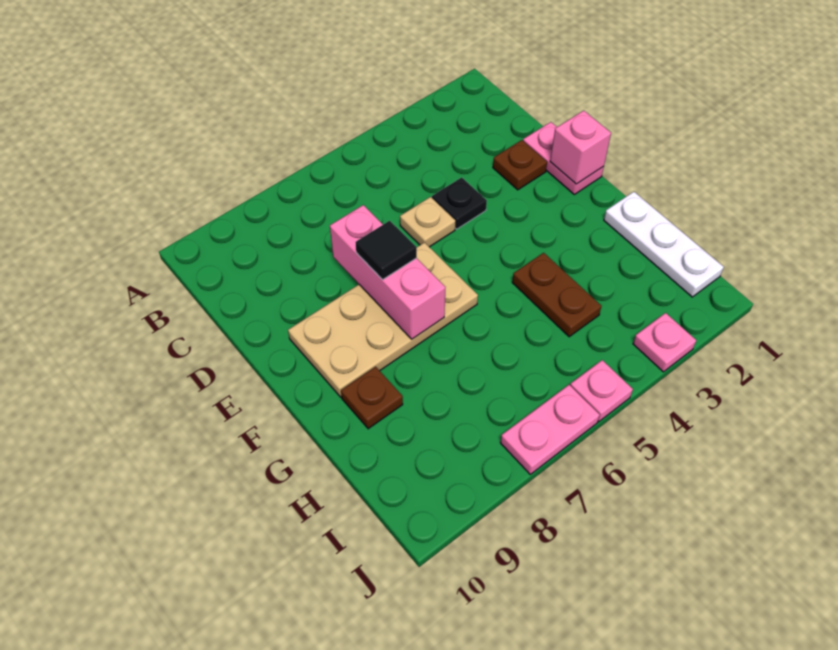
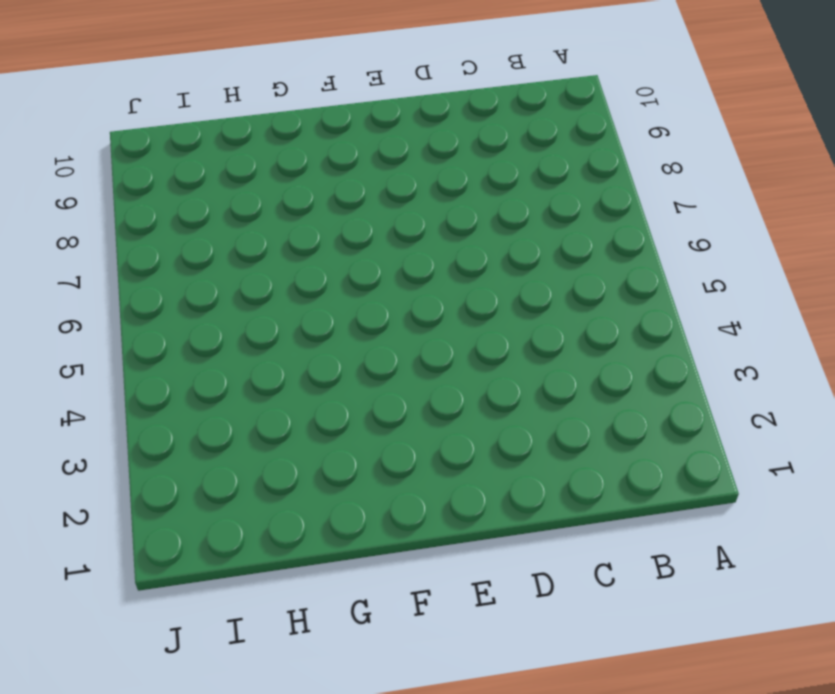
none -> pink 1x2 plate [523,122,604,194]
none -> brown 1x1 plate [493,140,547,190]
none -> black 1x1 plate [432,177,487,229]

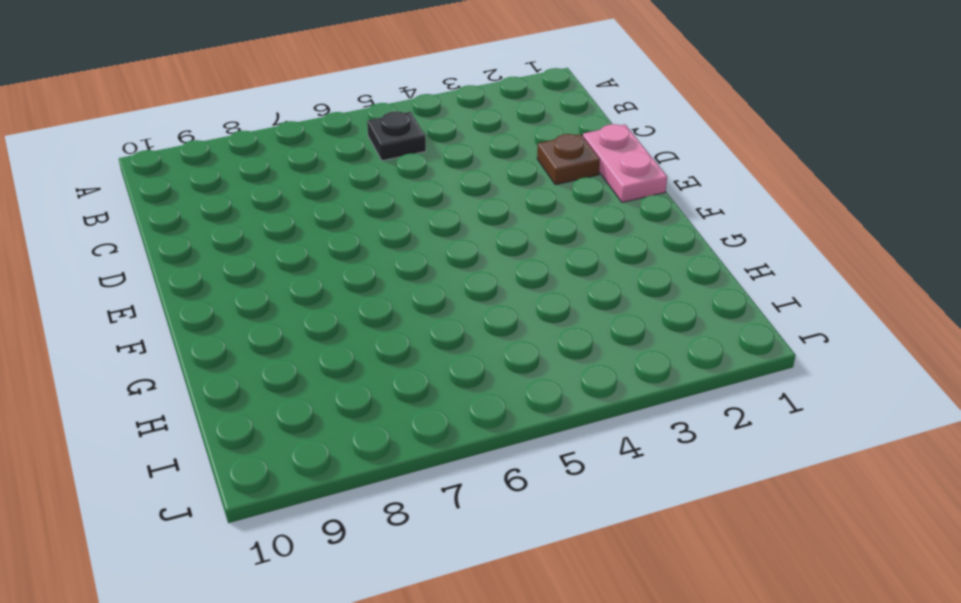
black 1x1 plate [367,111,426,161] -> black 1x1 plate moved to [432,177,487,229]
none -> tan 1x1 plate [400,197,455,247]
none -> tan 2x4 plate [288,242,478,397]
none -> white 1x3 plate [604,192,724,297]

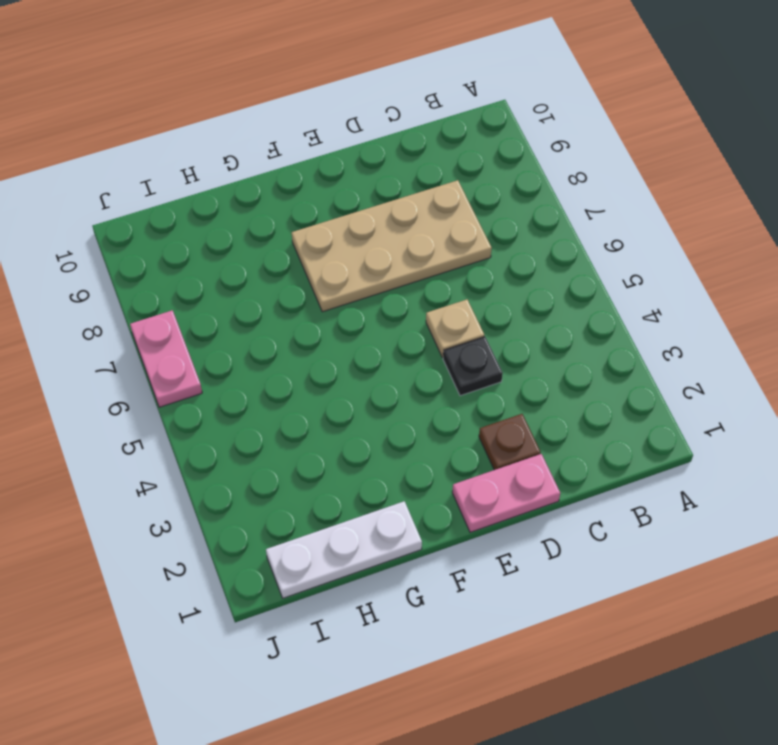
tan 2x4 plate [292,180,492,312] -> tan 2x4 plate turned to [288,242,478,397]
none -> brown 1x2 plate [512,253,601,337]
none -> brown 1x1 plate [341,367,403,429]
none -> pink 1x1 plate [633,313,696,372]

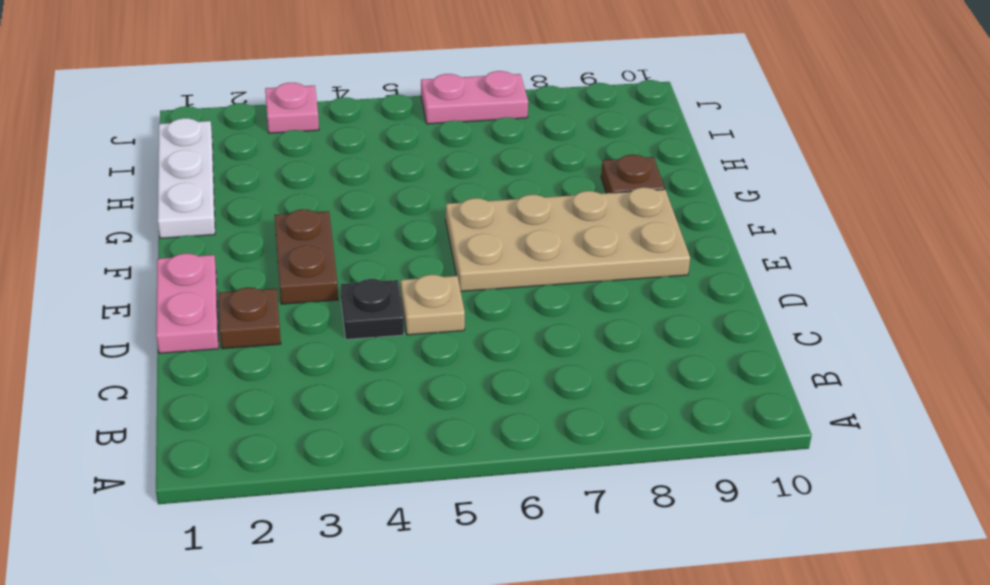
brown 1x2 plate [274,209,338,304] -> brown 1x2 plate moved to [512,253,601,337]
none -> pink 1x1 plate [570,360,633,422]
none -> pink 1x3 brick [330,205,446,339]
none -> pink 1x1 brick [550,111,611,184]

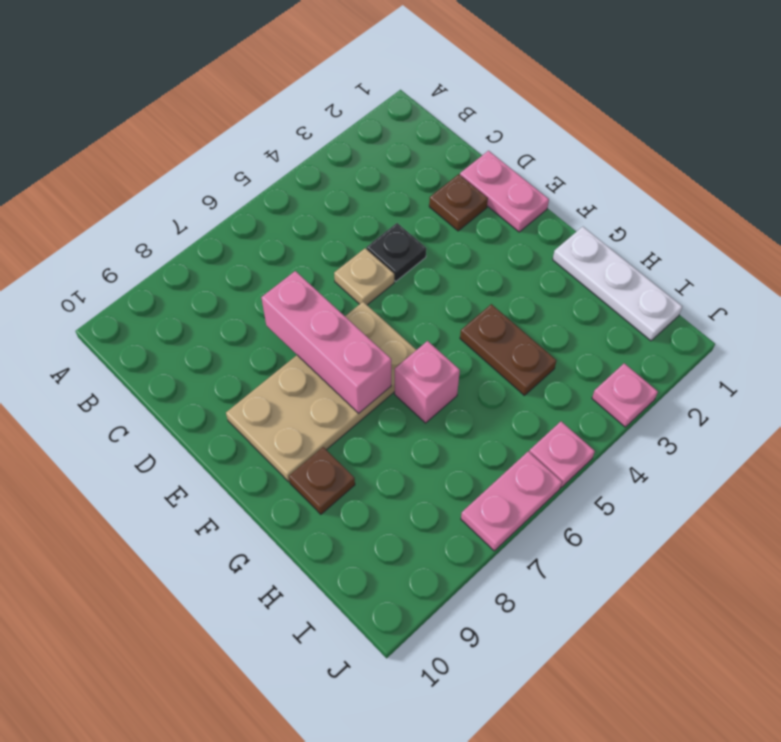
pink 1x1 brick [395,341,460,423] -> pink 1x1 brick moved to [550,111,611,184]
none -> black 1x1 tile [355,221,417,280]

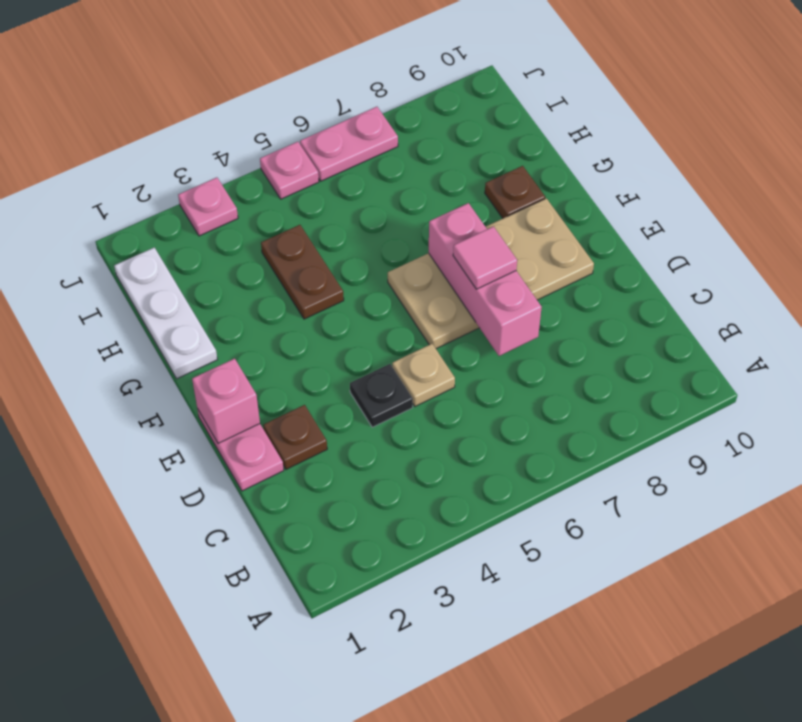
pink 1x1 tile [453,227,517,289] -> black 1x1 tile [355,221,417,280]

